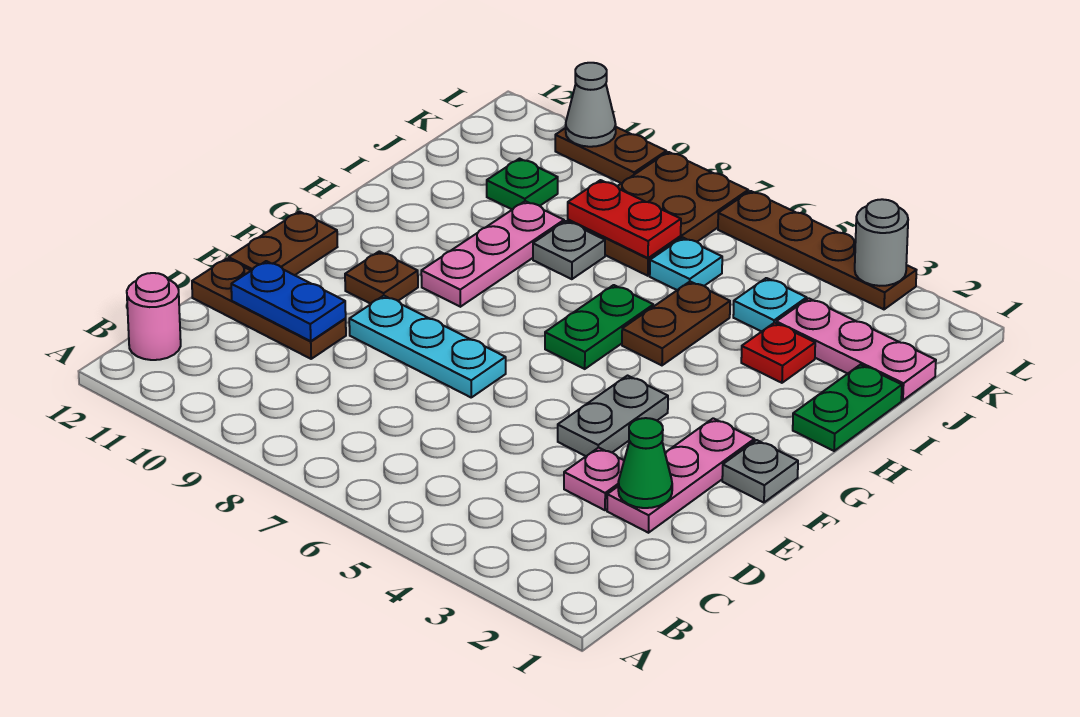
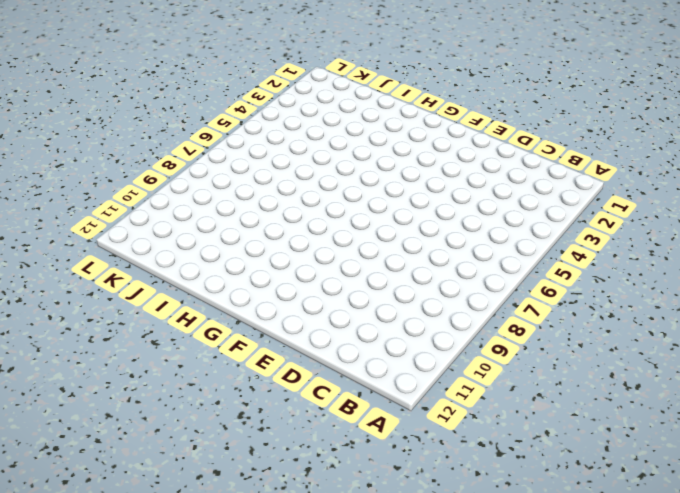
none -> pink 1x1 round brick [127,273,181,360]
none -> pink 1x3 plate [607,418,754,533]
none -> pink 1x1 plate [564,448,624,510]

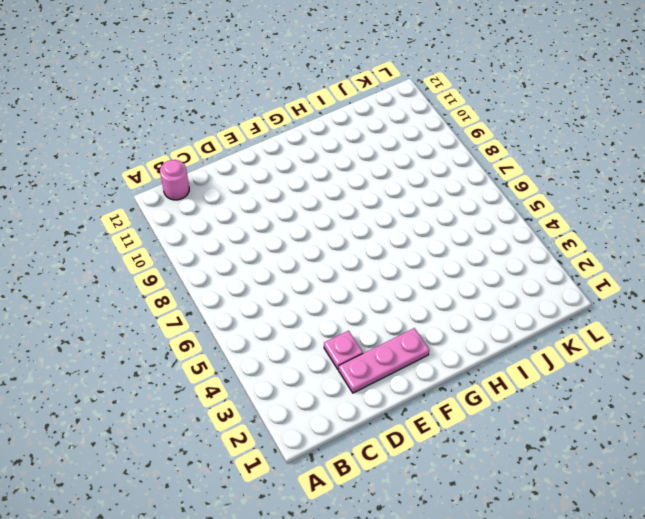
none -> brown 1x3 plate [192,258,346,359]
none -> grey 1x2 plate [558,376,668,456]
none -> cyan 1x3 plate [349,296,506,397]

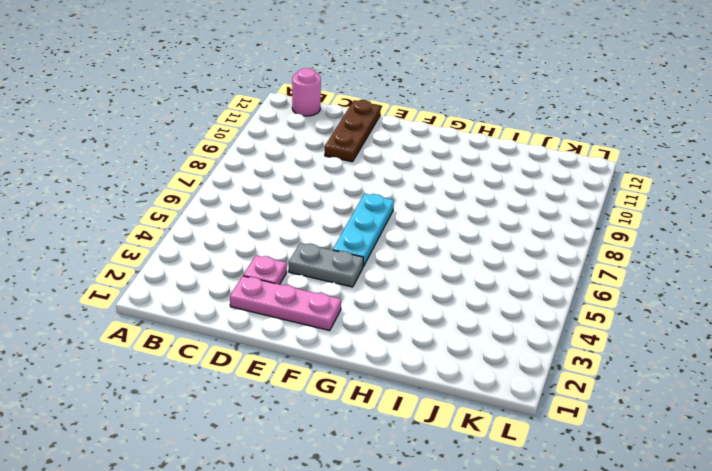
cyan 1x3 plate [333,194,394,267] -> cyan 1x3 plate moved to [349,296,506,397]
none -> brown 1x2 plate [229,211,337,275]
none -> grey 1x1 plate [722,440,798,503]
none -> brown 1x1 plate [345,251,418,304]

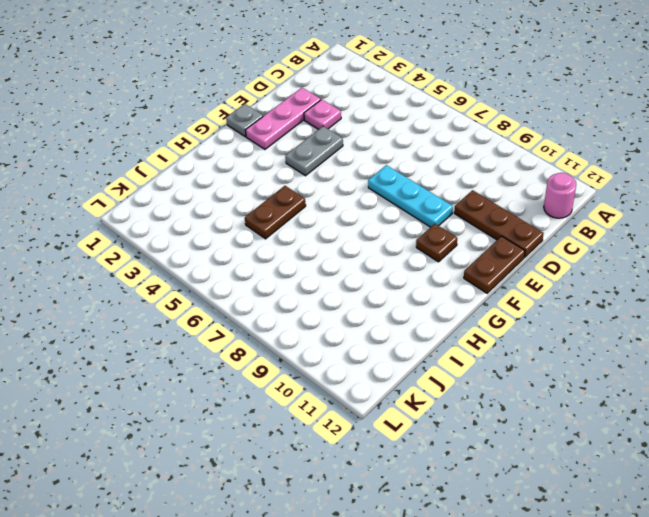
none -> green 1x2 plate [545,285,653,369]
none -> pink 1x3 plate [421,201,564,307]
none -> green 1x2 plate [793,365,902,451]

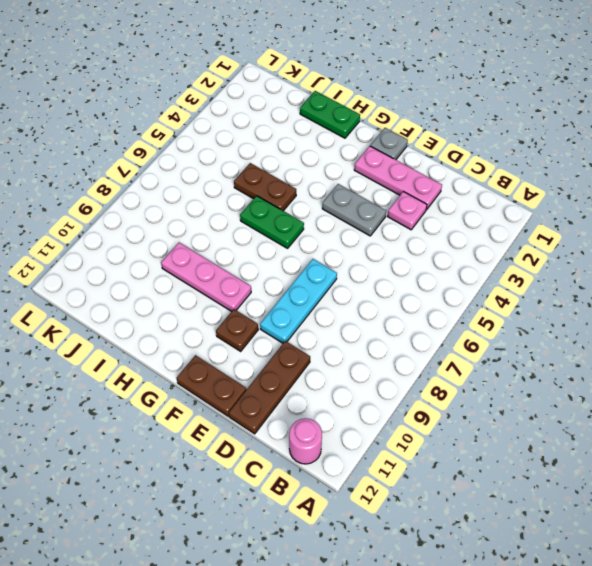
none -> red 1x1 plate [741,323,815,383]
none -> grey 1x1 plate [533,221,605,279]
none -> pink 1x3 plate [776,298,936,400]

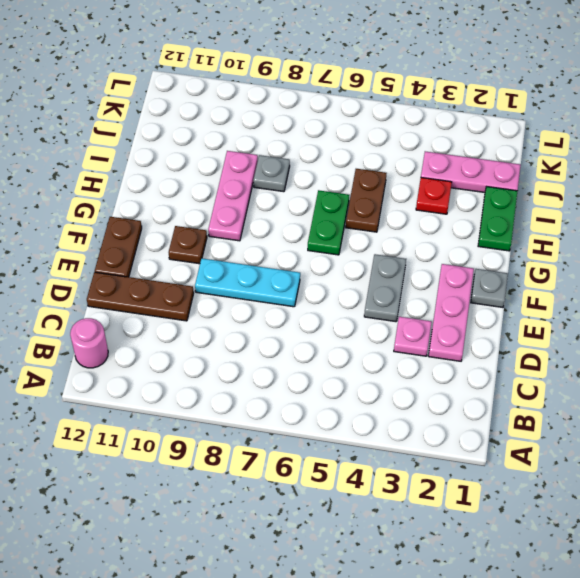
none -> cyan 1x1 plate [733,278,807,332]
none -> cyan 1x1 plate [650,237,722,290]
none -> brown 2x3 plate [568,152,748,276]

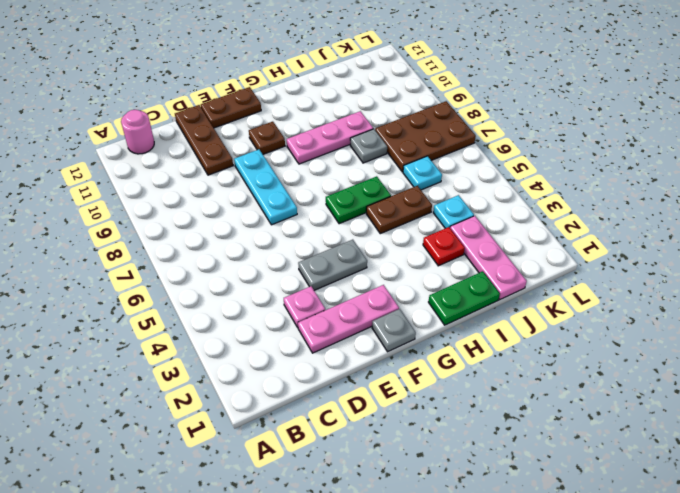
none -> green 1x1 plate [487,159,558,210]
none -> brown 1x4 plate [718,191,916,309]
none -> brown 1x2 plate [555,127,666,183]

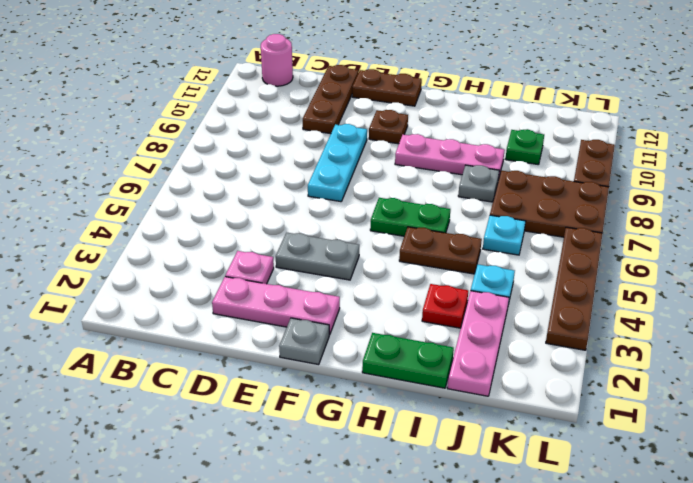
none -> green 1x1 cone [618,418,672,508]
none -> blue 1x2 plate [231,261,346,341]
none -> red 1x2 plate [568,180,681,258]

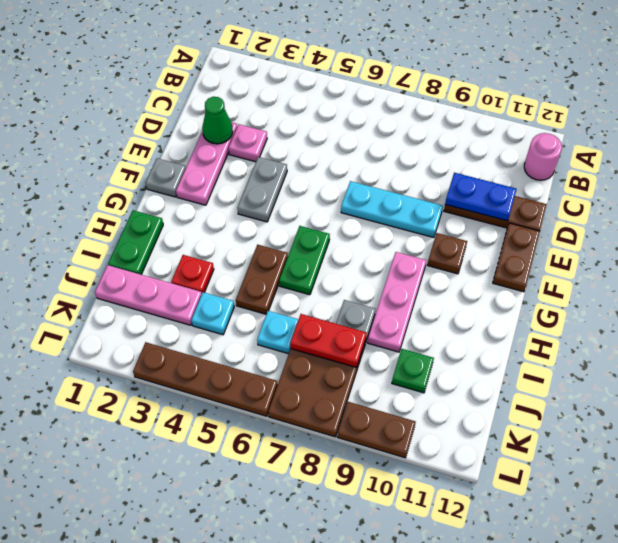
none -> grey 1x1 round brick [855,199,908,286]
none -> grey 1x1 cone [566,63,616,147]

